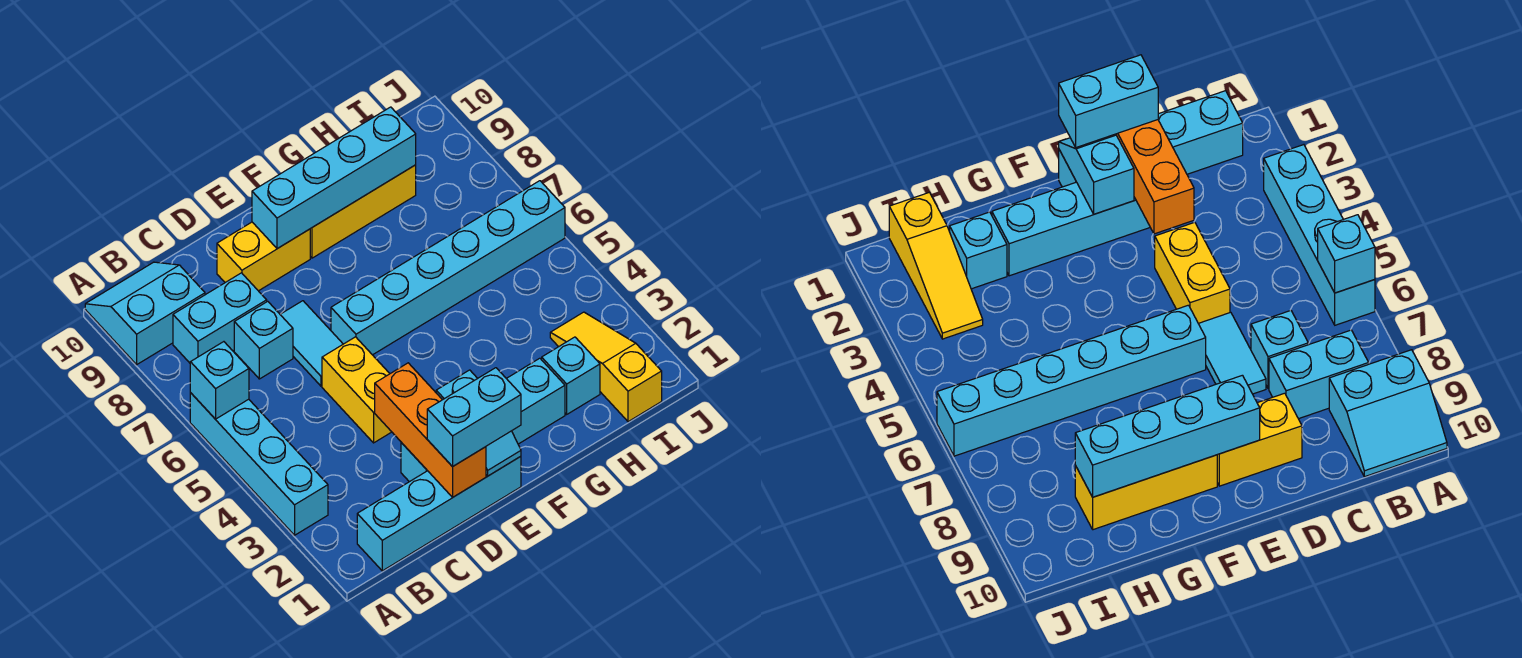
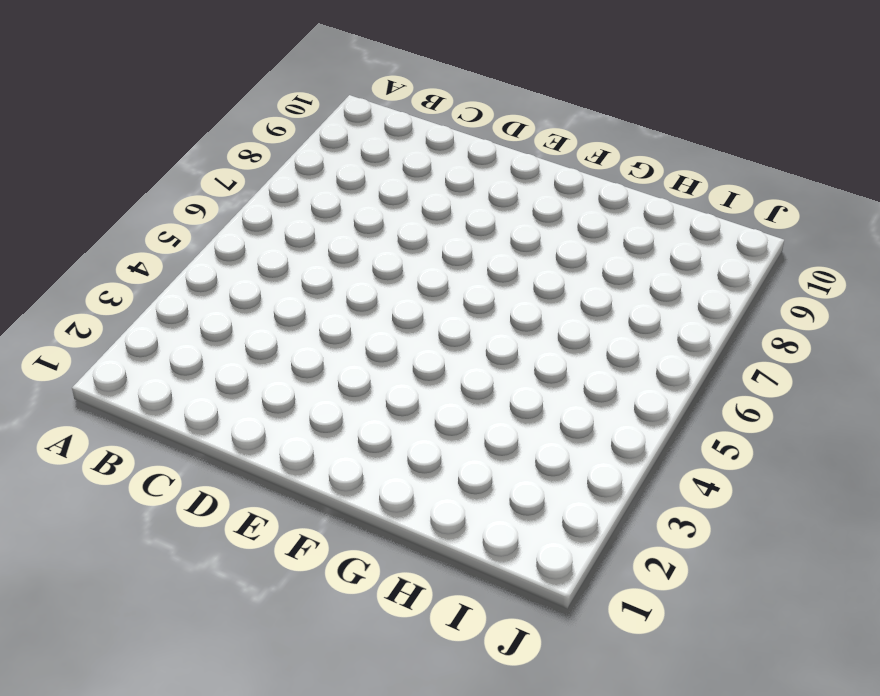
none -> cyan 1x4 brick [190,393,328,535]
none -> cyan 2x2 slope [85,262,205,365]
none -> cyan 1x4 brick [357,456,521,571]

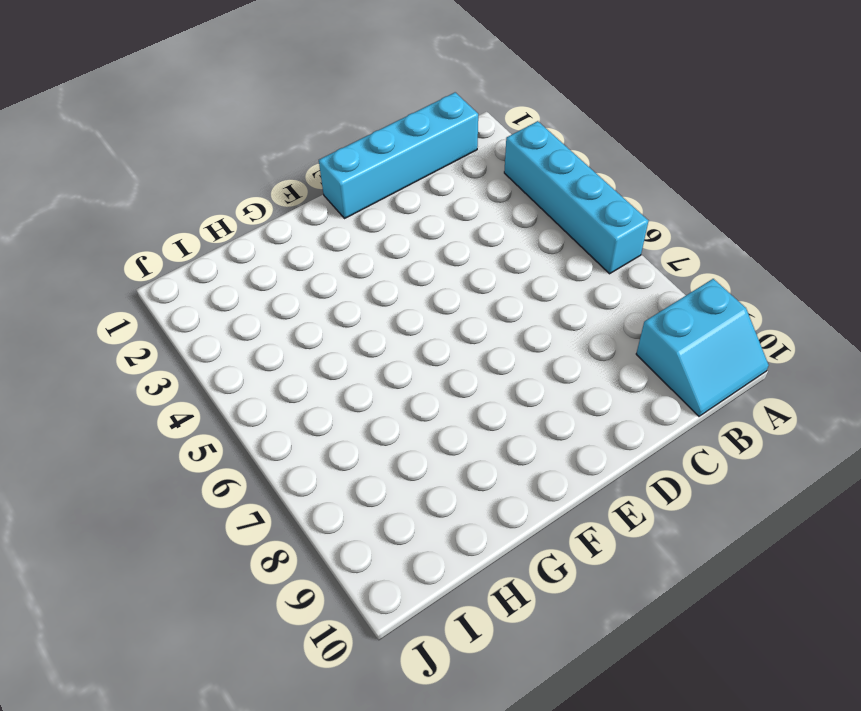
none -> cyan 1x2 brick [173,273,267,363]
none -> cyan 1x1 brick [234,301,293,379]
none -> cyan 1x4 brick [401,358,565,482]

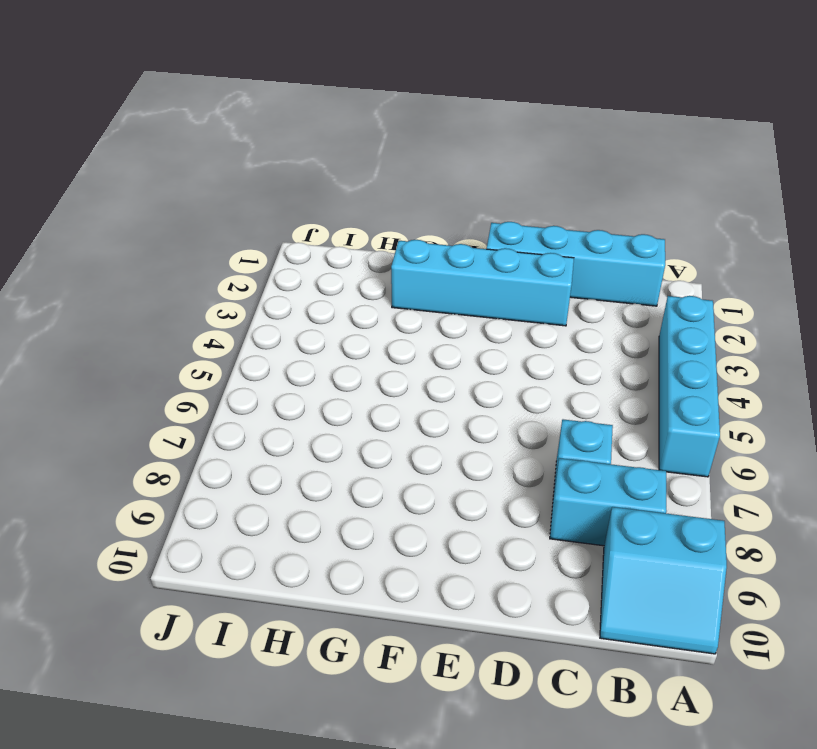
none -> yellow 1x2 brick [322,337,391,443]
none -> cyan 1x2 tile [280,301,343,386]
none -> yellow 1x2 brick [217,222,310,291]

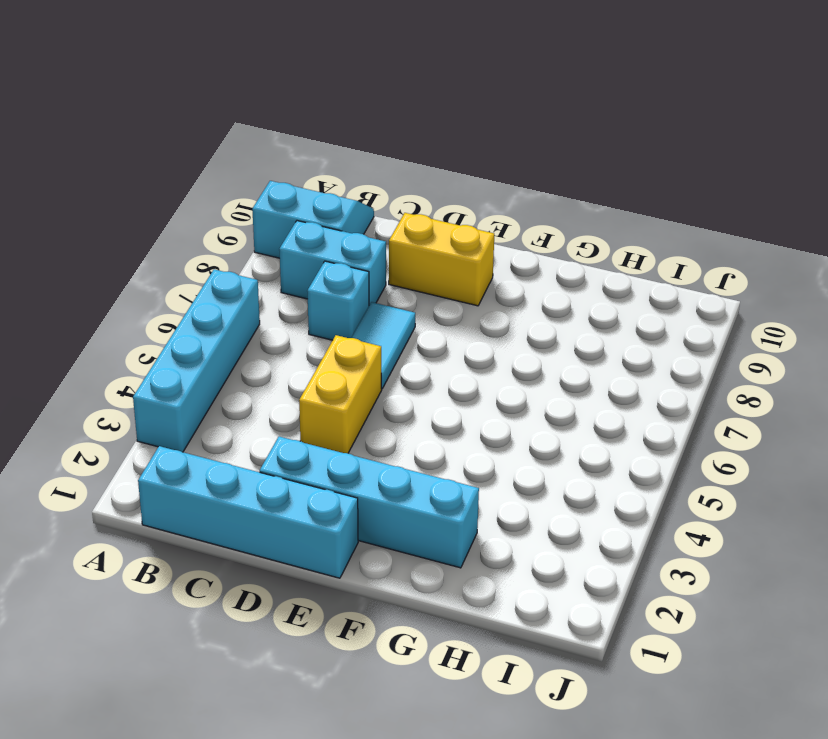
none -> cyan 1x6 brick [331,181,565,355]
none -> yellow 1x3 brick [310,165,416,258]
none -> cyan 1x1 brick [542,337,600,414]

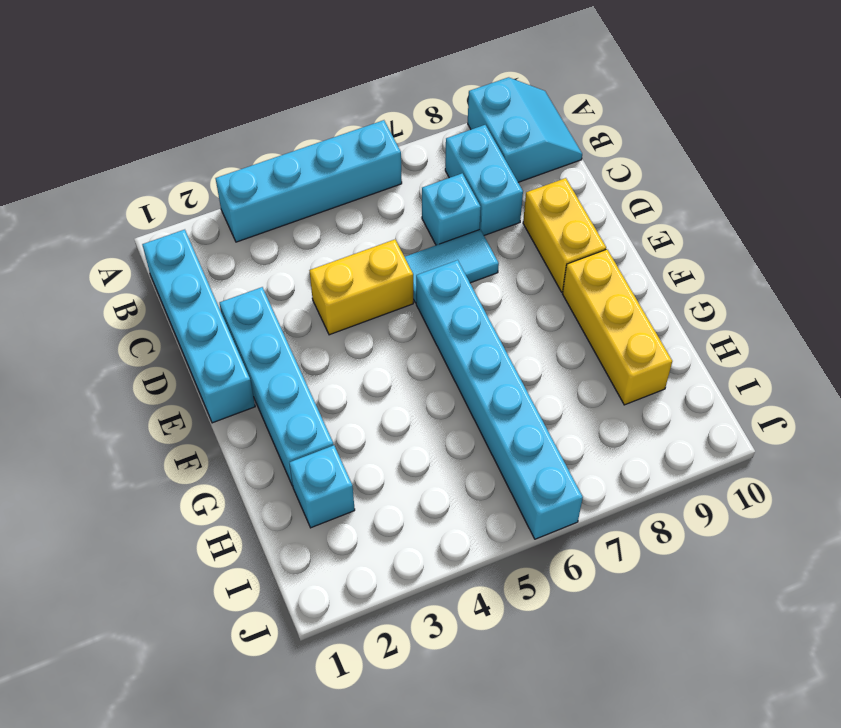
none -> yellow 1x3 slope [550,312,662,422]
none -> cyan 1x1 brick [190,342,249,419]
none -> orange 1x3 brick [375,363,486,497]

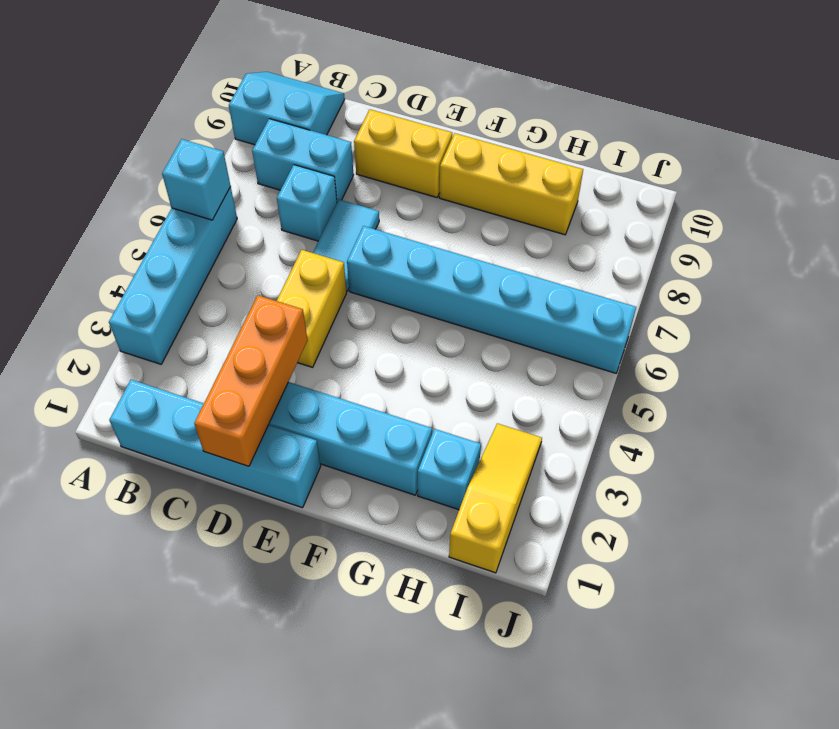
none -> cyan 1x2 slope [436,370,521,476]
none -> cyan 1x4 brick [252,107,416,249]
none -> cyan 1x2 brick [427,368,521,467]

